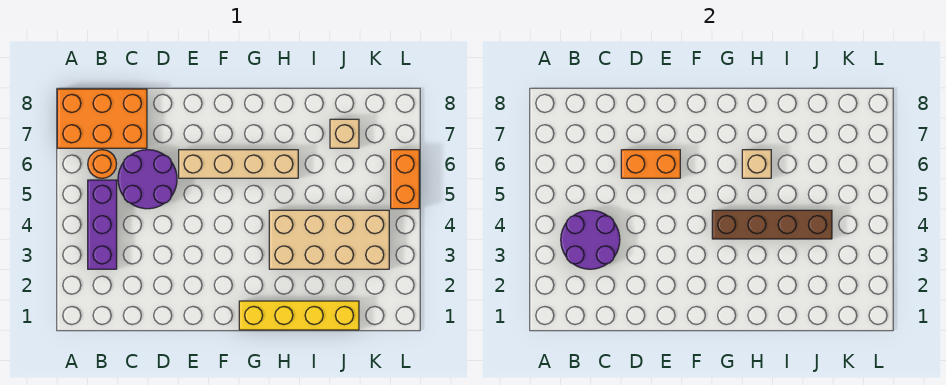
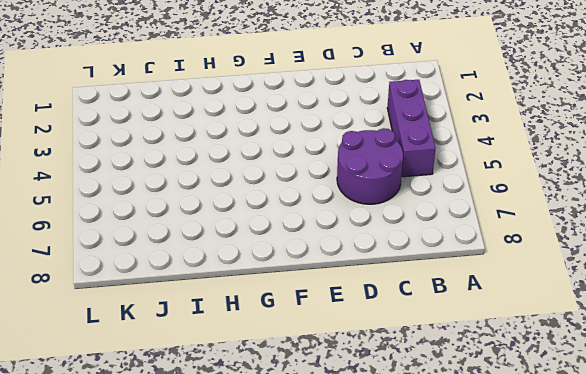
none -> orange 2x3 brick [57,89,147,148]
none -> orange 1x1 round brick [88,150,116,178]
none -> tan 1x4 brick [179,150,298,178]

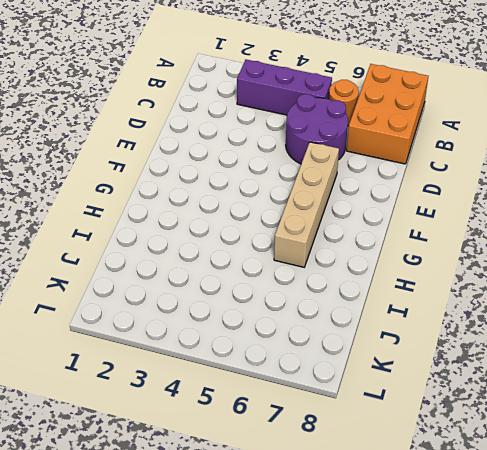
none -> yellow 1x4 brick [239,301,359,330]
none -> tan 2x4 brick [269,210,389,269]
none -> tan 1x1 brick [330,119,359,148]

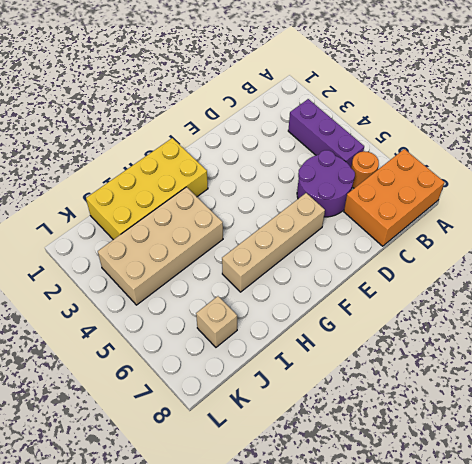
yellow 2x4 brick [86,138,208,240] -> yellow 1x4 brick [239,301,359,330]
none -> orange 1x2 brick [391,150,419,209]
none -> purple 2x2 round brick [561,210,620,269]
none -> orange 1x2 brick [621,150,680,178]

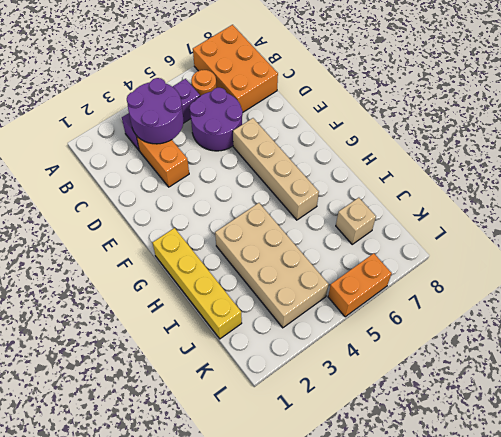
orange 1x2 brick [137,137,189,187] -> orange 1x2 brick moved to [621,150,680,178]
none -> brown 1x4 brick [712,210,832,239]
none -> tan 1x1 brick [742,150,771,178]

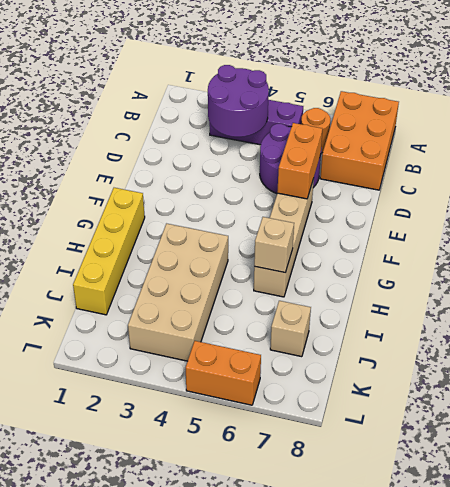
none -> brown 1x4 brick [712,210,832,239]

